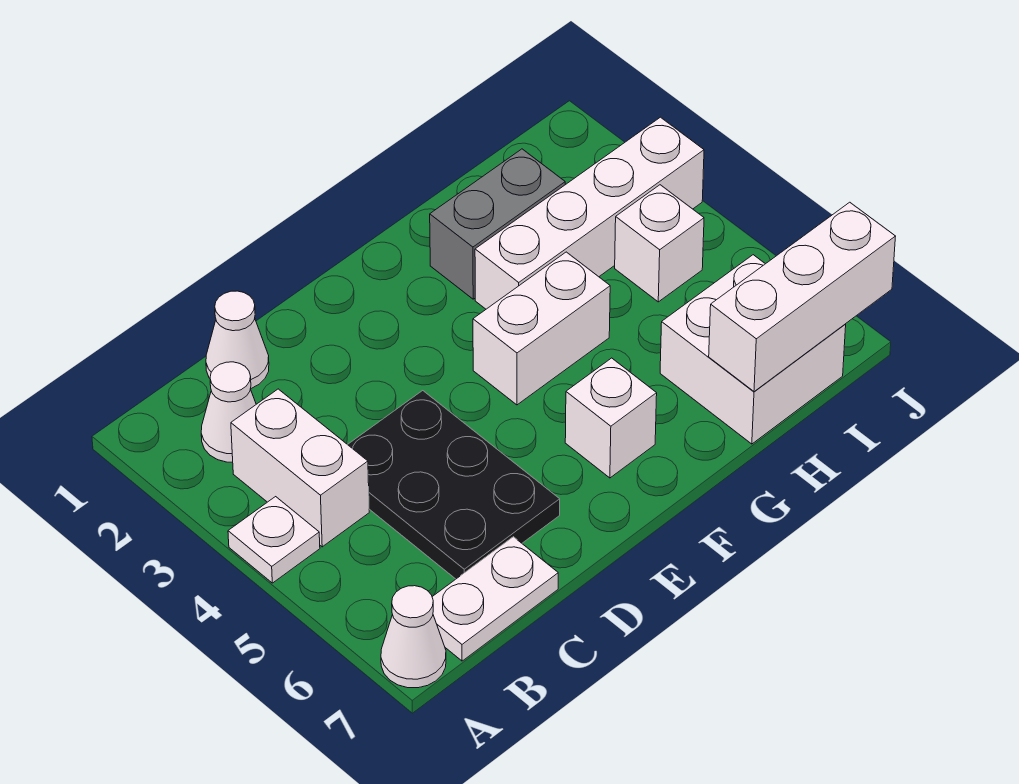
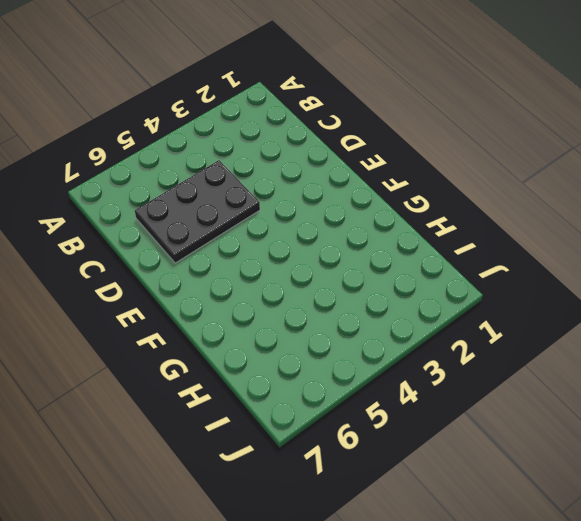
none -> white 1x1 plate [228,497,320,583]
none -> white 1x1 cone [381,586,446,688]
none -> white 1x1 cone [201,362,256,462]

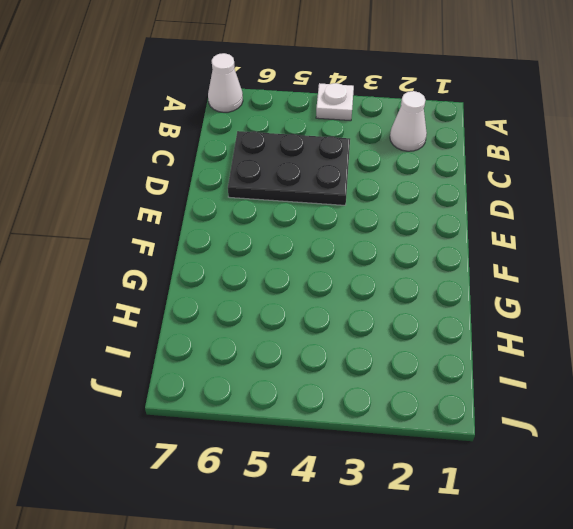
none -> white 1x2 brick [231,389,369,547]
none -> white 1x2 plate [432,537,558,661]
none -> white 1x1 cone [206,291,269,389]

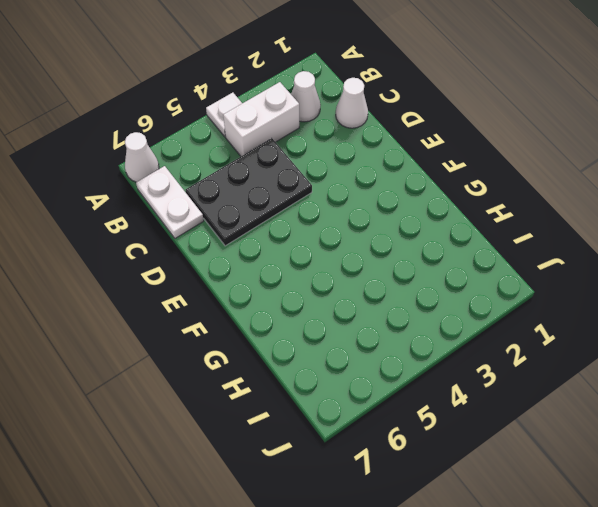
none -> white 1x2 brick [473,252,610,405]
none -> white 1x1 brick [565,358,657,478]
none -> grey 1x2 brick [430,149,565,299]

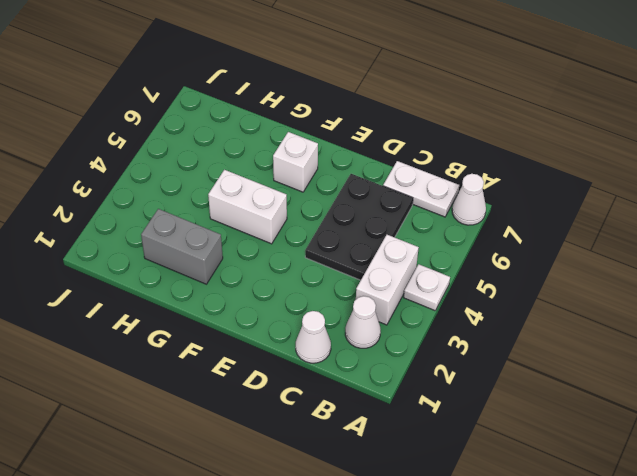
none -> white 1x4 brick [475,117,704,309]
none -> white 2x2 brick [660,255,846,444]
none -> white 1x1 brick [615,185,704,302]

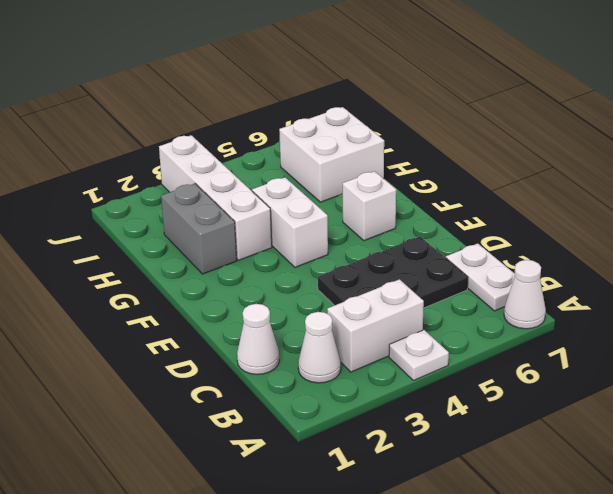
none -> white 1x1 brick [615,185,704,302]
none -> white 1x3 brick [709,202,896,392]

